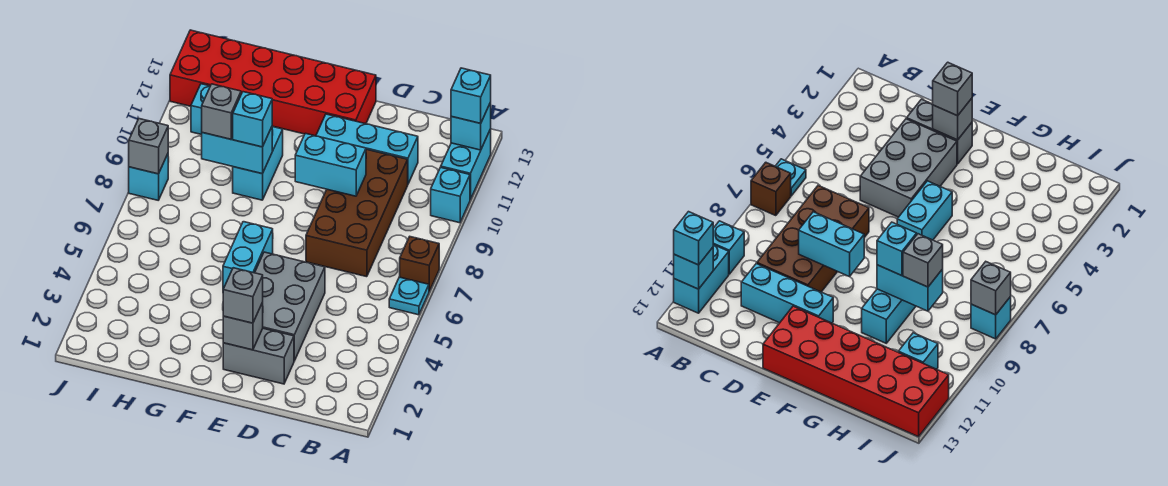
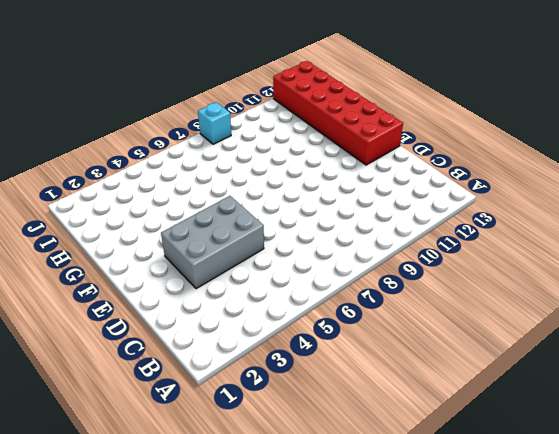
none -> cyan 1x1 plate [389,277,429,315]
none -> brown 1x1 brick [400,237,439,291]
none -> cyan 1x1 brick [431,167,470,223]

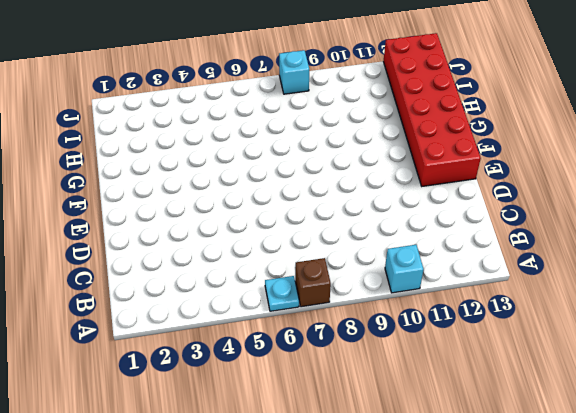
none -> cyan 1x2 brick [441,129,491,200]
none -> brown 2x4 brick [306,149,408,277]
none -> cyan 1x3 brick [316,114,418,184]

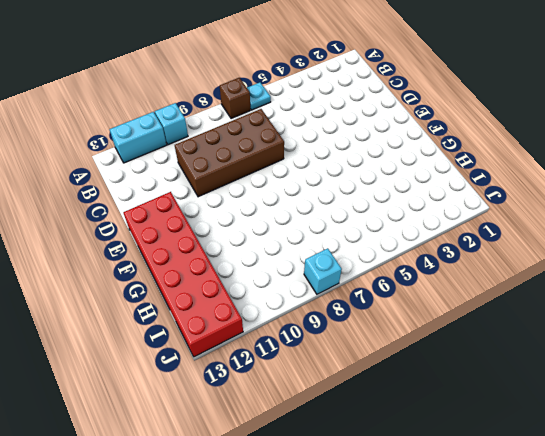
none -> cyan 1x3 brick [316,114,418,184]
none -> grey 1x2 brick [223,328,294,384]
none -> grey 2x3 brick [255,252,325,361]

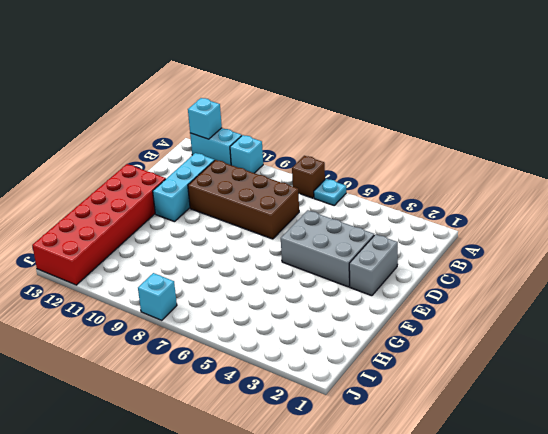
none -> cyan 1x2 brick [223,222,273,289]
none -> cyan 1x2 brick [233,127,283,200]
none -> cyan 1x1 brick [191,84,210,135]

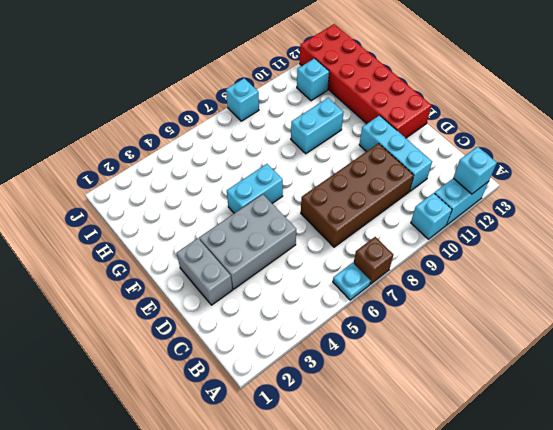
none -> cyan 1x2 brick [295,133,366,196]
none -> grey 1x1 brick [223,303,263,350]
none -> cyan 1x2 brick [202,126,273,174]

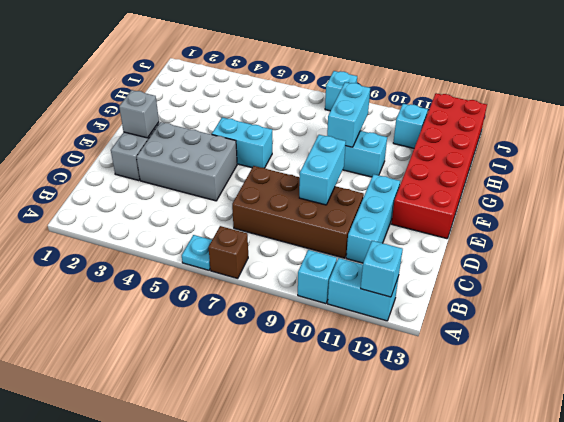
none -> grey 1x1 brick [129,119,168,174]
none -> cyan 1x1 brick [451,68,491,123]
none -> grey 1x1 brick [223,268,263,323]

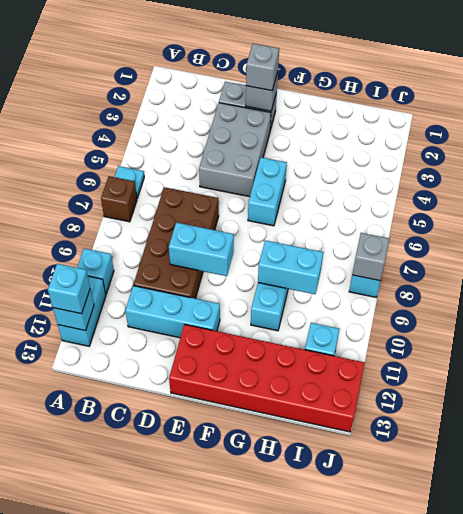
none -> cyan 1x1 brick [233,92,272,147]
none -> grey 1x1 brick [202,84,241,139]

